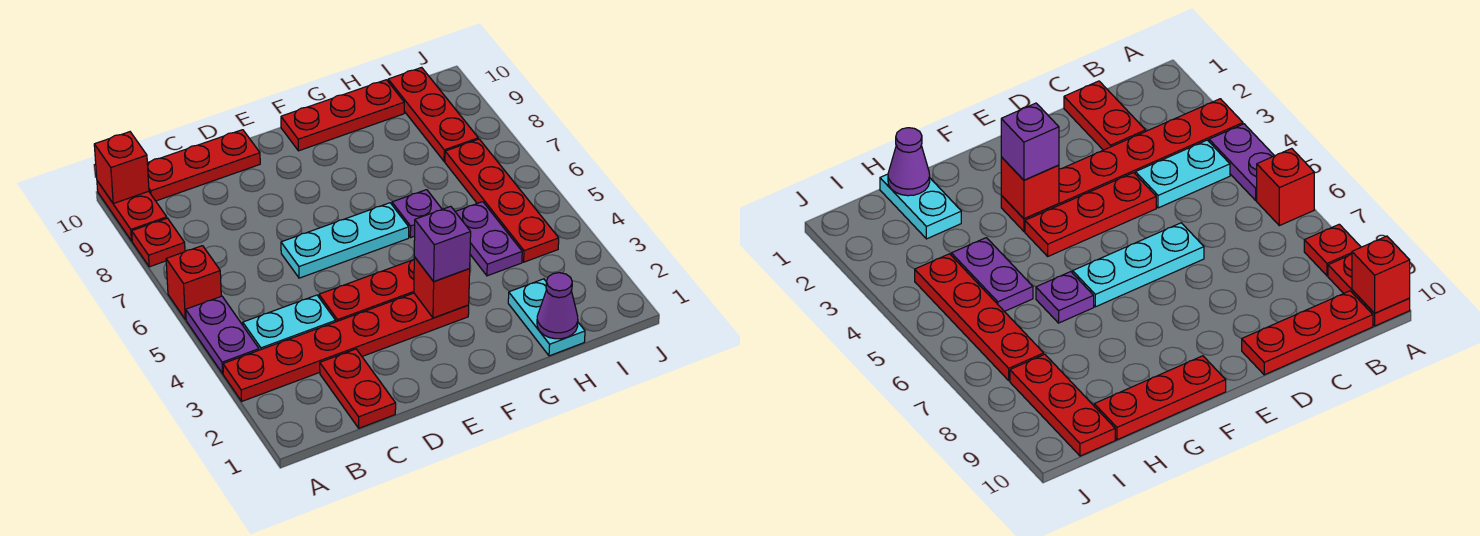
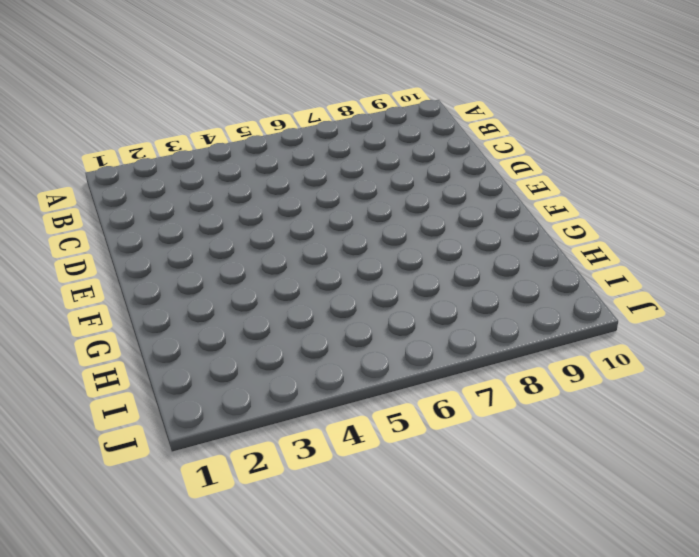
none -> red 1x6 plate [223,293,469,401]
none -> purple 1x2 plate [186,296,259,374]
none -> red 1x1 brick [166,246,221,320]

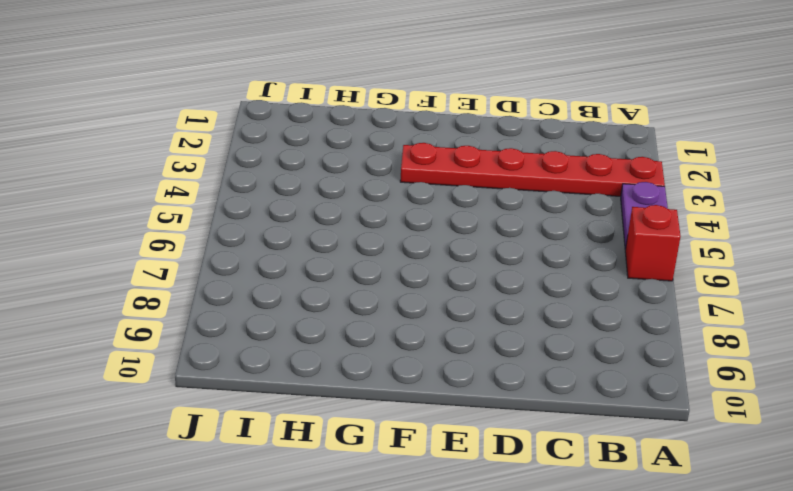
none -> red 1x1 plate [132,218,185,267]
none -> red 1x2 plate [97,181,167,241]
none -> cyan 1x2 plate [243,295,336,350]

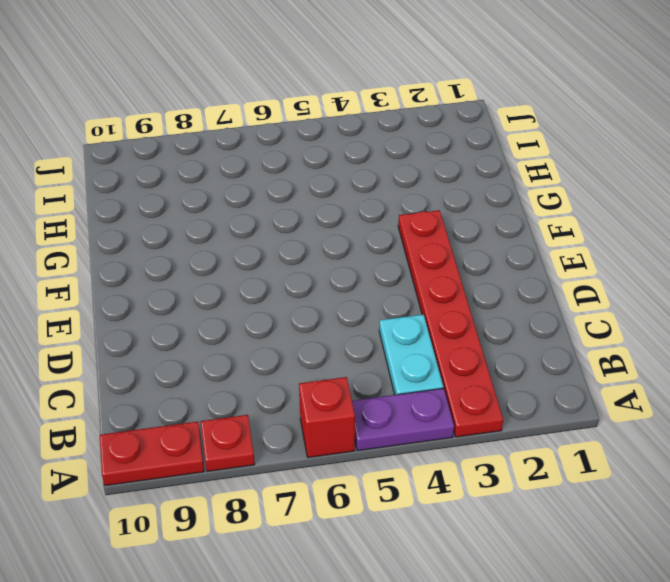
none -> red 1x3 plate [147,130,260,201]
none -> red 1x2 plate [320,349,396,428]
none -> red 1x3 plate [319,260,414,322]

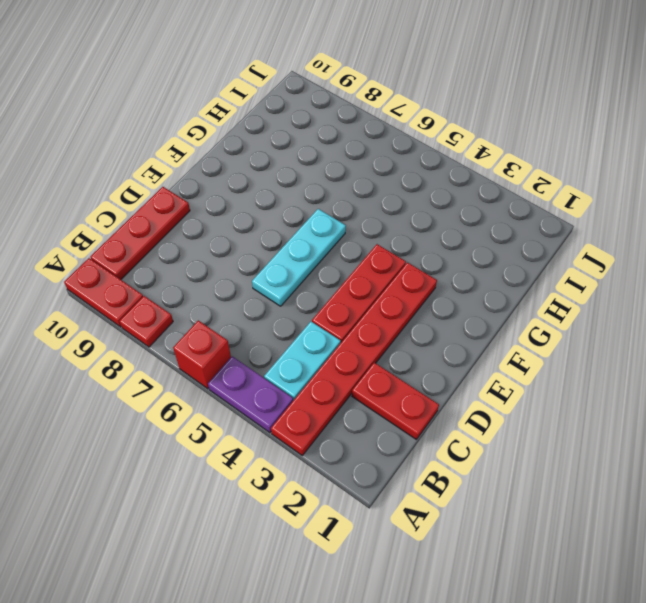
none -> red 1x3 plate [281,80,404,151]
none -> purple 1x1 plate [392,190,442,238]
none -> cyan 1x2 plate [508,279,585,356]

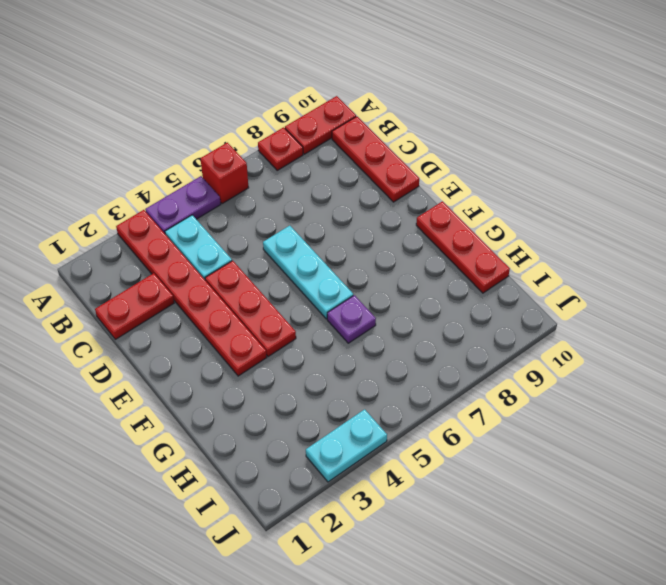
cyan 1x2 plate [306,409,387,482] -> cyan 1x2 plate moved to [508,279,585,356]
none -> purple 1x2 plate [455,202,522,276]
none -> red 1x4 plate [445,139,559,262]
none -> red 1x3 plate [388,67,478,161]

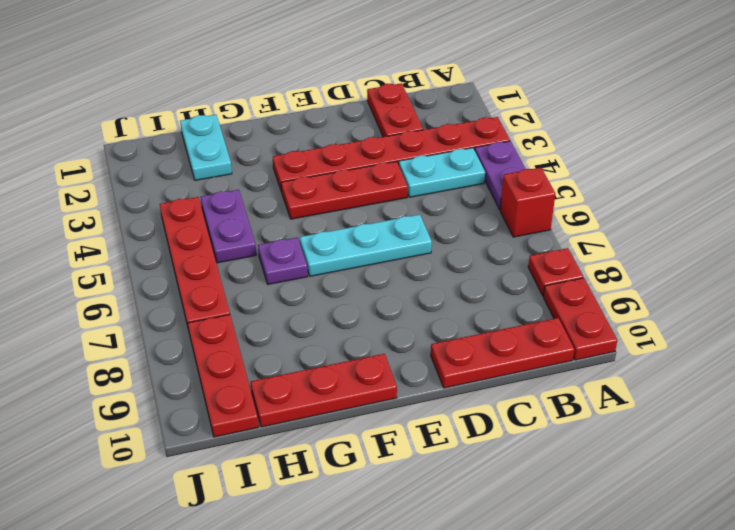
none -> red 1x1 brick [94,132,149,204]
none -> red 1x1 brick [414,257,470,318]
none -> purple 1x1 cone [537,273,578,339]

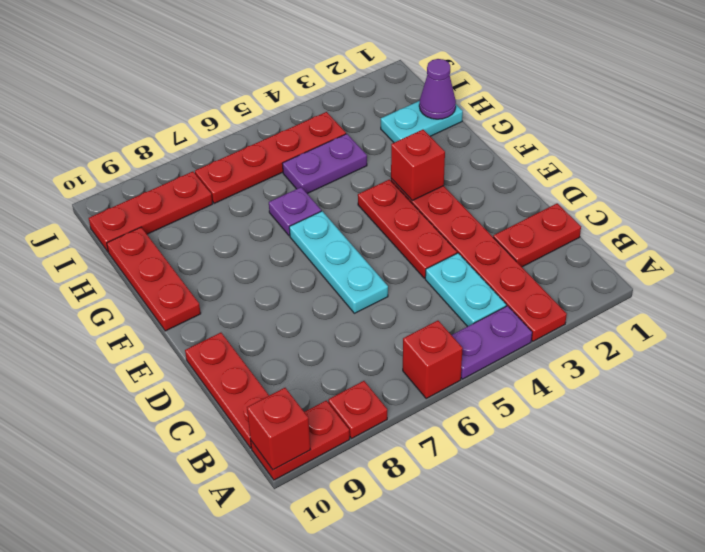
none -> purple 1x1 brick [414,206,471,281]

